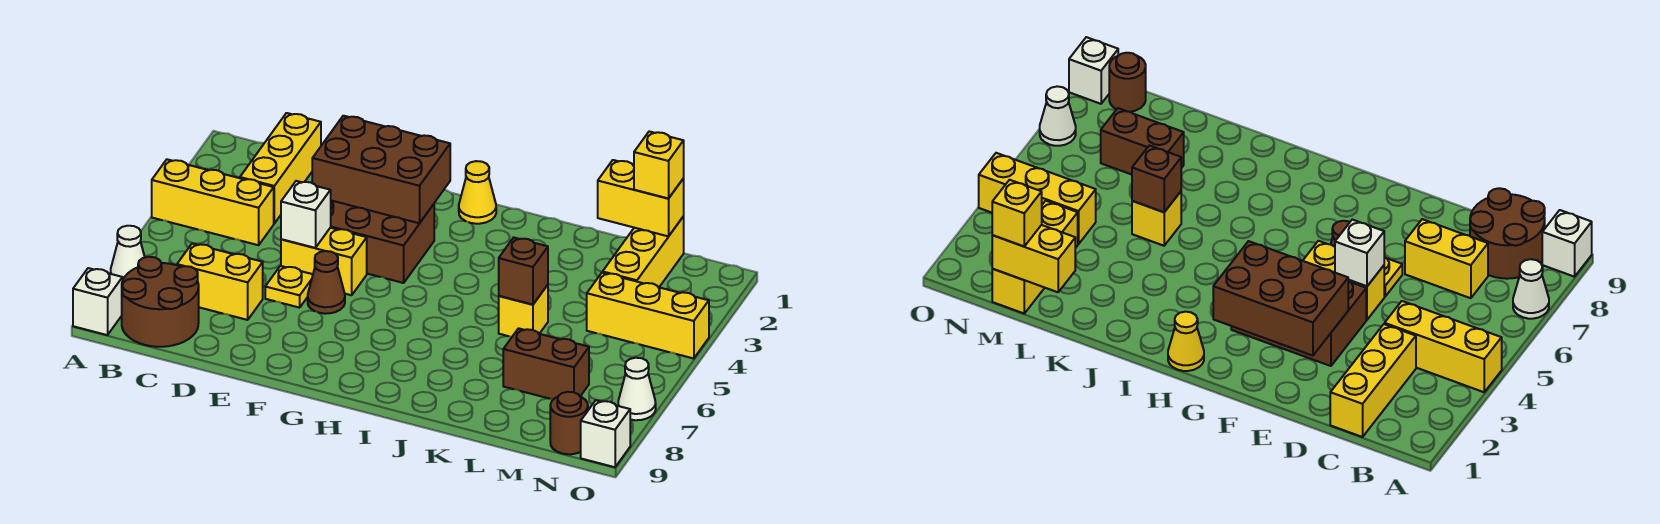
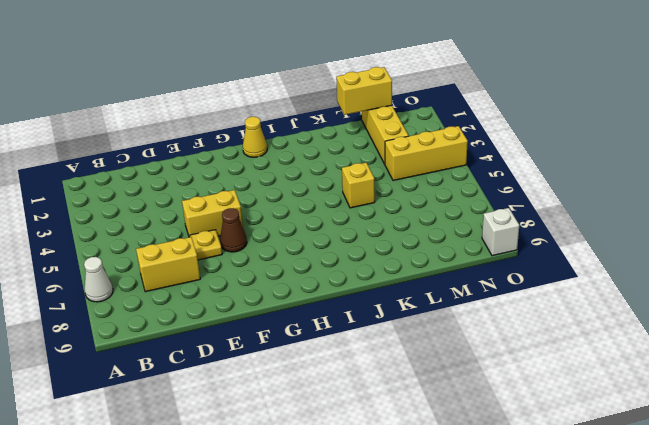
none -> yellow 1x3 brick [152,159,274,245]
none -> white 1x1 brick [73,268,123,335]
none -> brown 2x2 round brick [122,257,199,347]

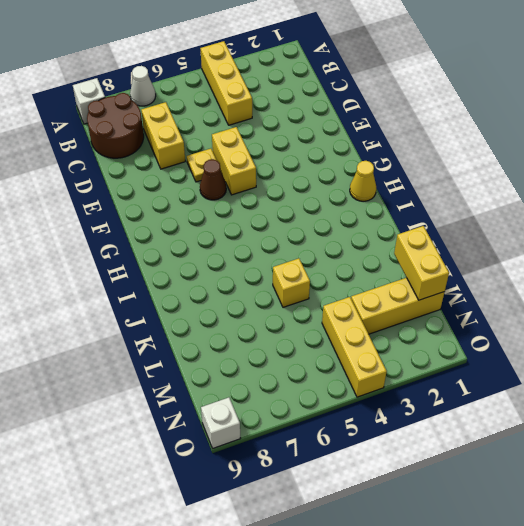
none -> yellow 1x3 brick [240,113,321,223]
none -> brown 2x3 brick [330,201,434,283]
none -> brown 1x2 brick [503,328,589,399]

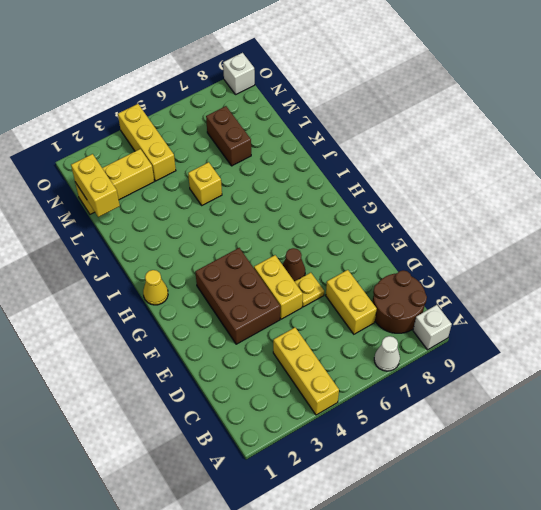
none -> yellow 1x3 brick [240,113,321,223]
none -> brown 1x1 round brick [550,392,588,454]
none -> white 1x1 cone [618,358,656,420]

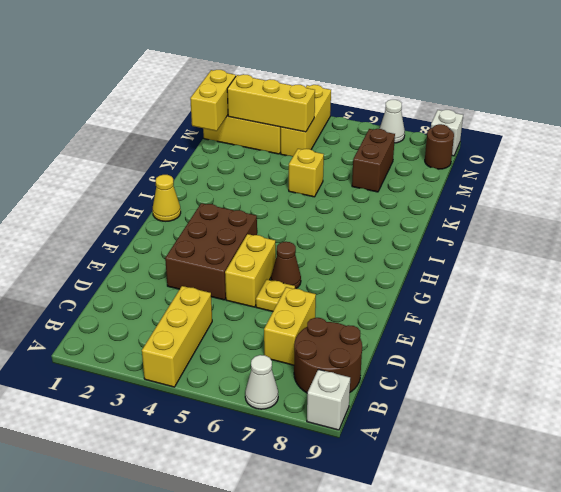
yellow 1x3 brick [227,74,315,132] -> yellow 1x3 brick moved to [240,113,321,223]
none -> brown 2x3 brick [312,116,450,223]
none -> white 1x1 brick [281,181,331,248]
none -> brown 1x1 brick [499,238,548,305]

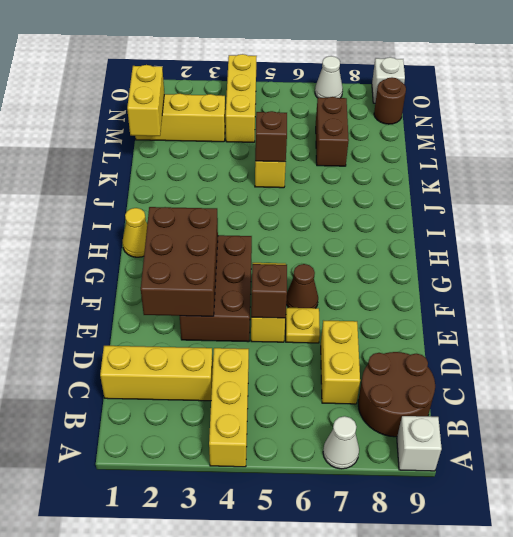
brown 1x1 brick [251,264,287,318] -> white 1x1 brick [281,181,331,248]
none -> yellow 1x1 brick [634,131,684,198]

